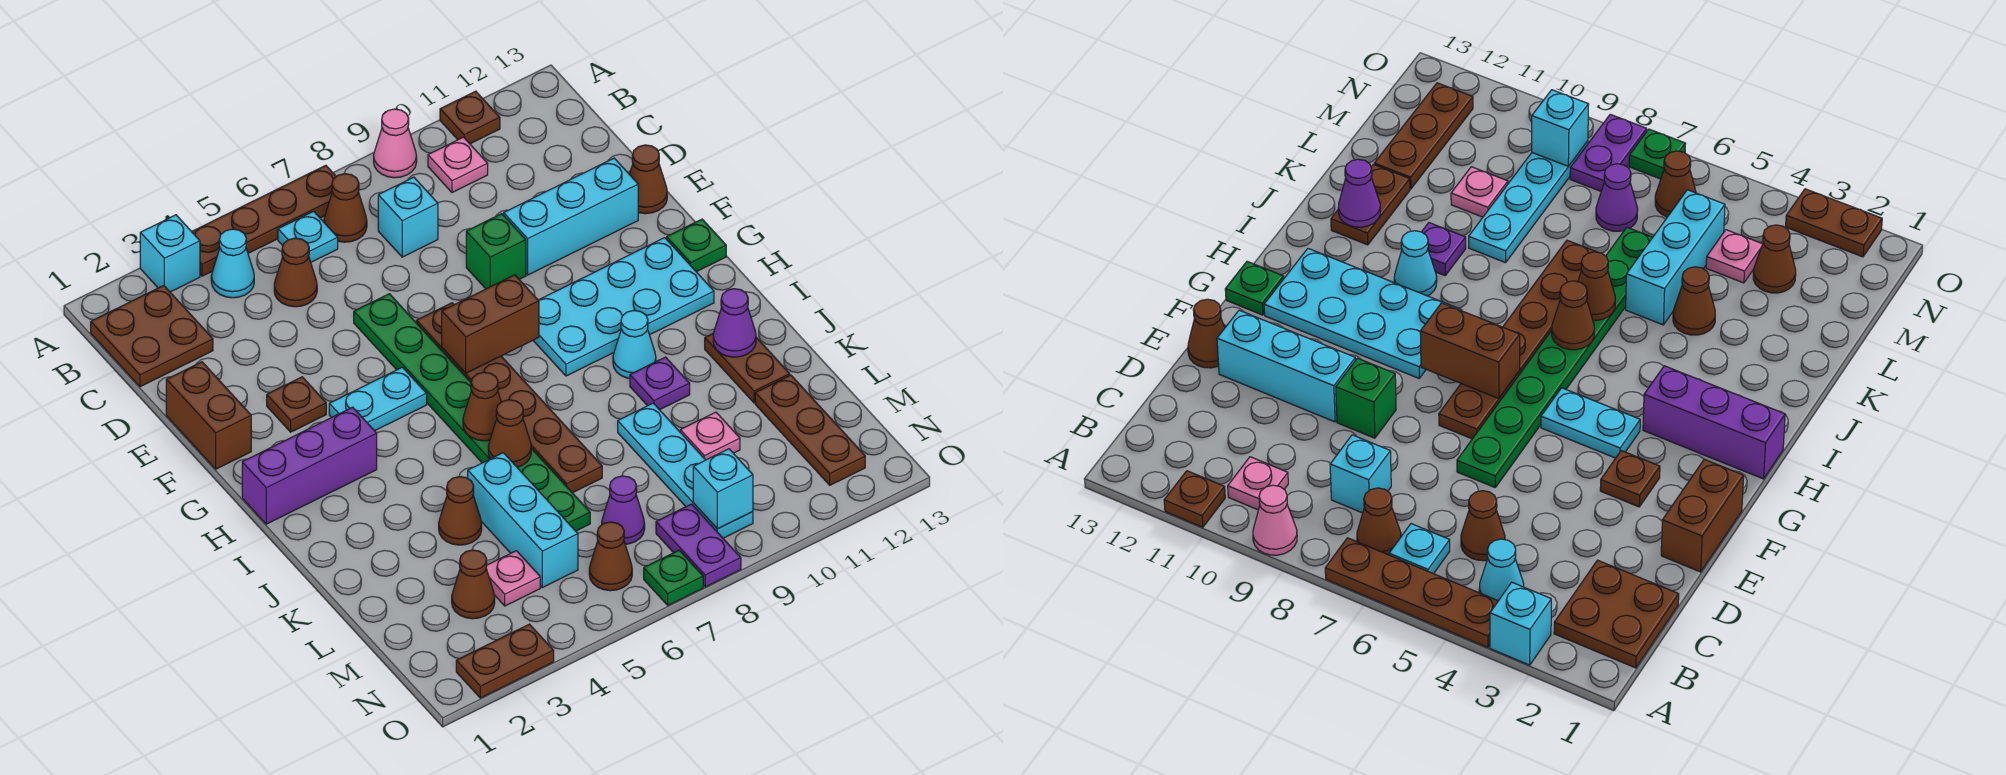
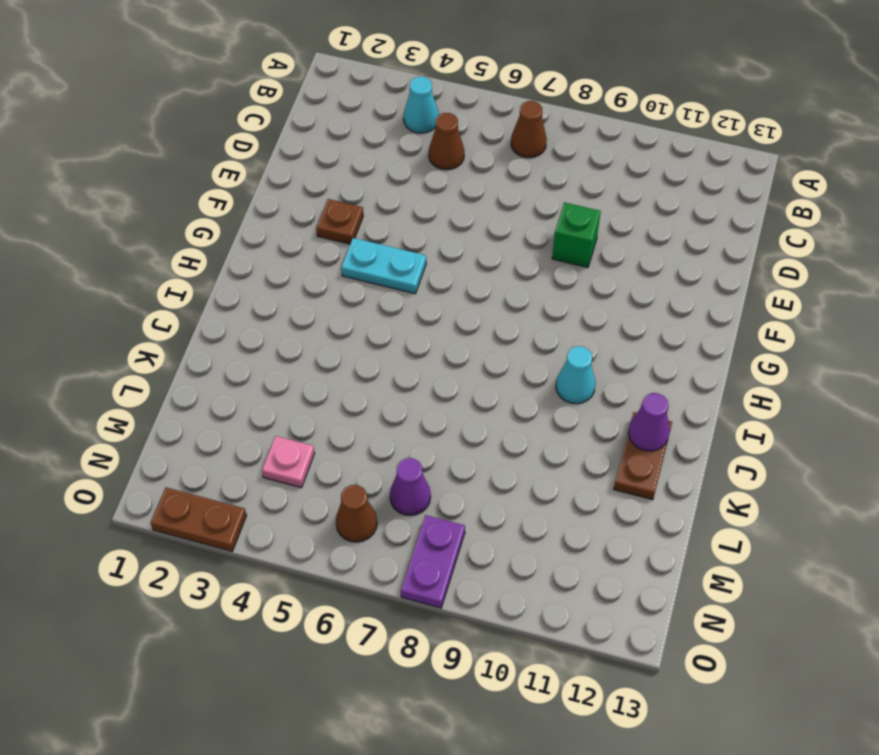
none -> cyan 1x1 brick [140,215,200,292]
none -> brown 1x4 plate [192,165,336,276]
none -> pink 1x1 cone [374,109,417,178]
none -> brown 1x1 plate [440,91,500,144]

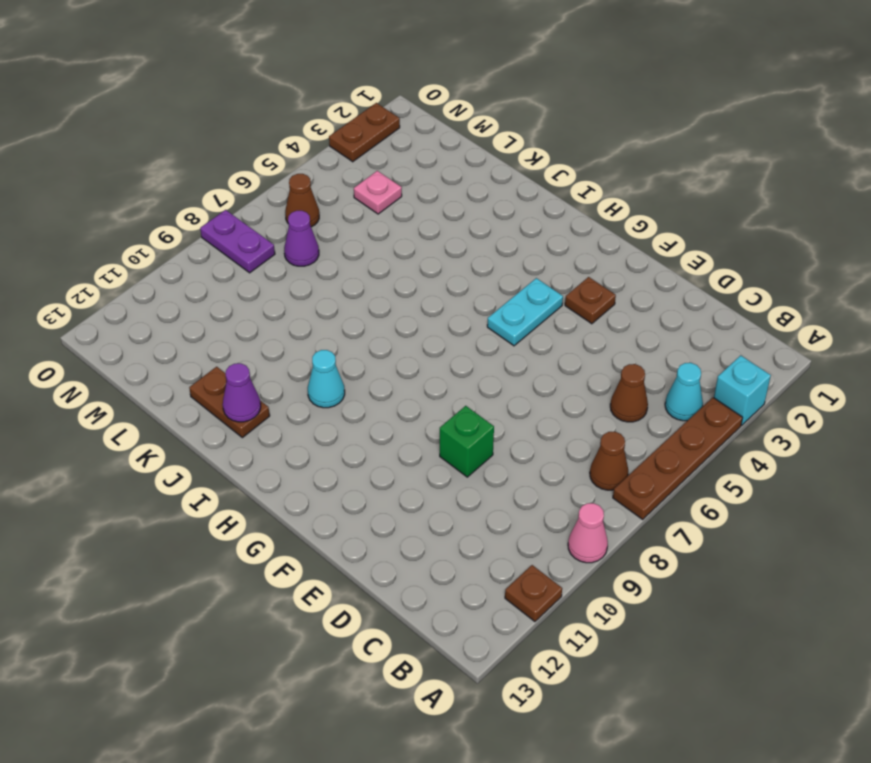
none -> brown 2x2 plate [91,285,213,387]
none -> cyan 1x1 plate [278,211,338,262]
none -> pink 1x1 plate [428,137,488,193]
none -> cyan 1x1 brick [378,177,438,257]

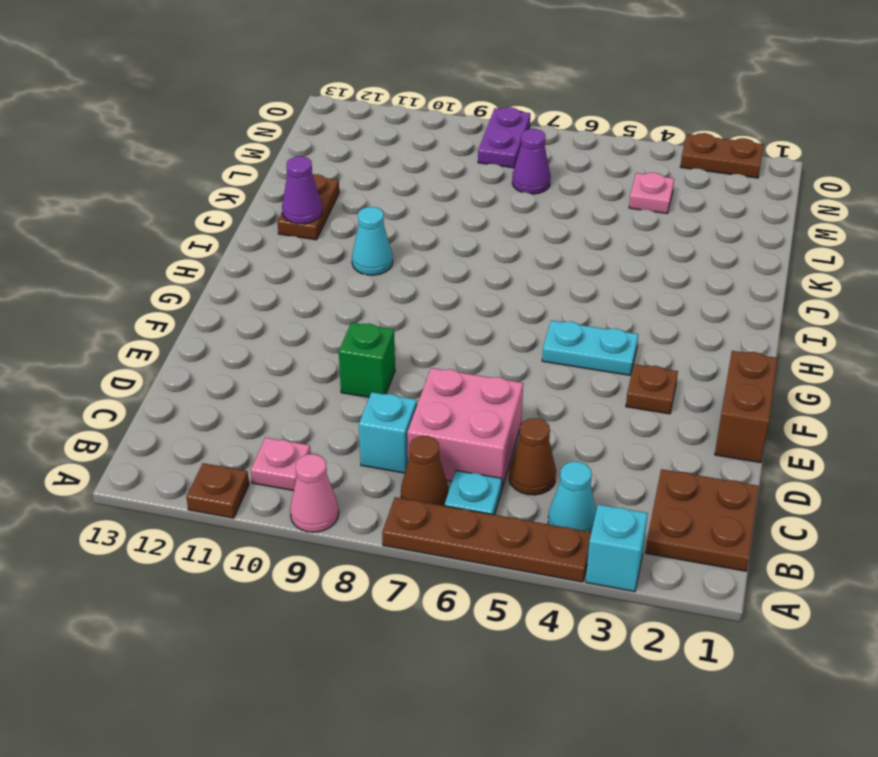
pink 2x2 brick [407,368,523,489] -> none
none -> green 1x8 plate [354,294,590,531]
none -> cyan 1x3 brick [504,158,638,275]
none -> brown 1x1 cone [629,145,667,214]
none -> brown 1x6 plate [416,303,602,493]

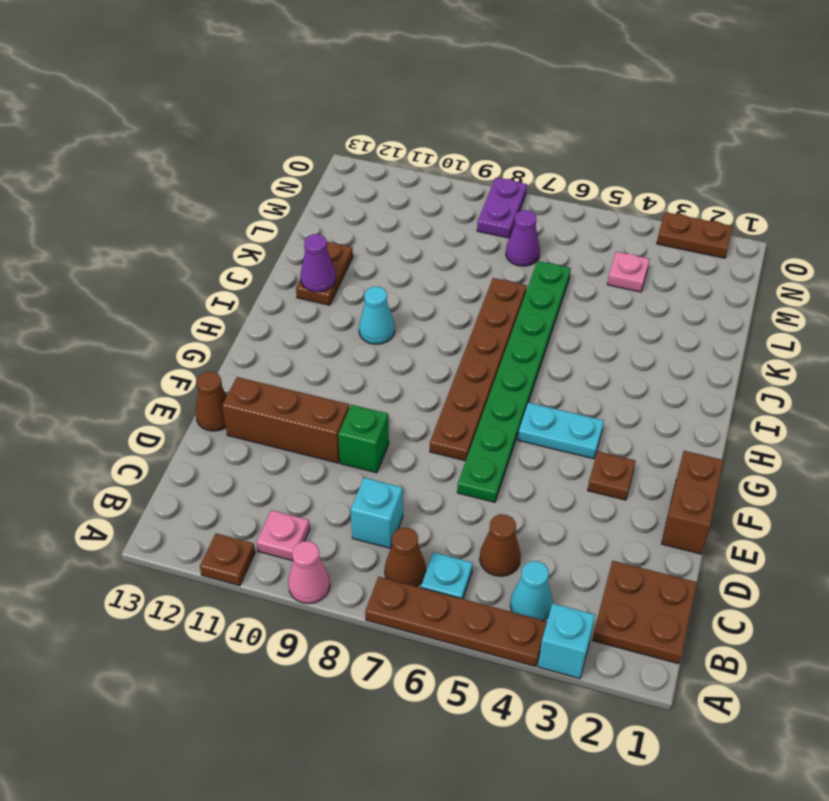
brown 1x3 brick [222,377,349,463] -> cyan 1x3 brick [504,158,638,275]
none -> cyan 2x4 plate [533,238,714,376]
none -> green 1x1 plate [667,219,726,272]
none -> purple 1x3 brick [242,407,377,524]
none -> purple 1x1 plate [630,357,690,410]

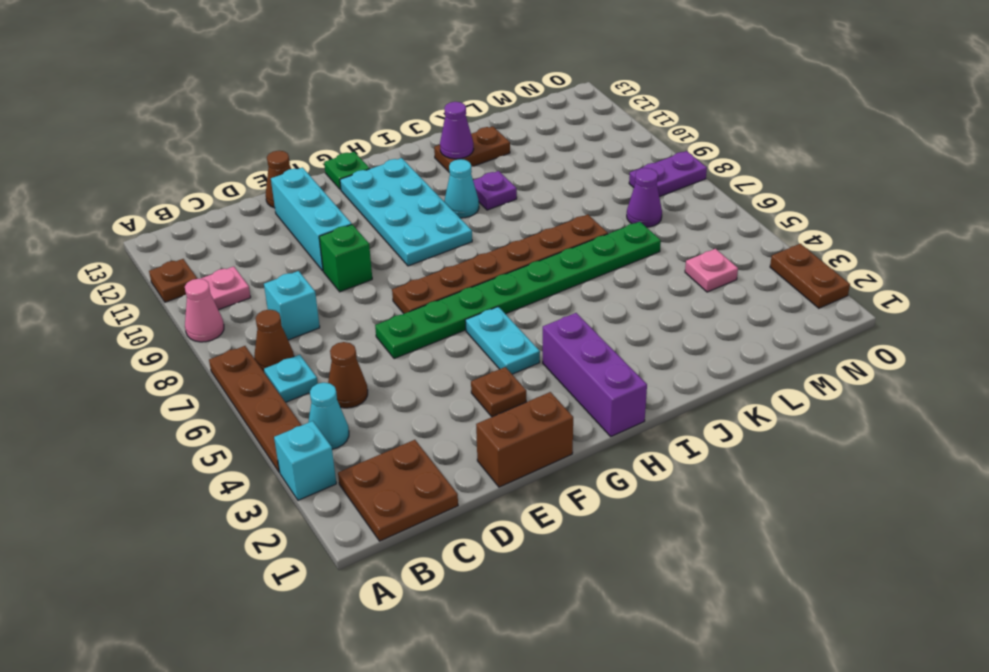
none -> brown 1x1 cone [439,477,482,545]
none -> cyan 1x3 brick [468,453,578,588]
none -> cyan 1x4 plate [618,403,753,538]
none -> pink 1x1 plate [680,412,740,460]

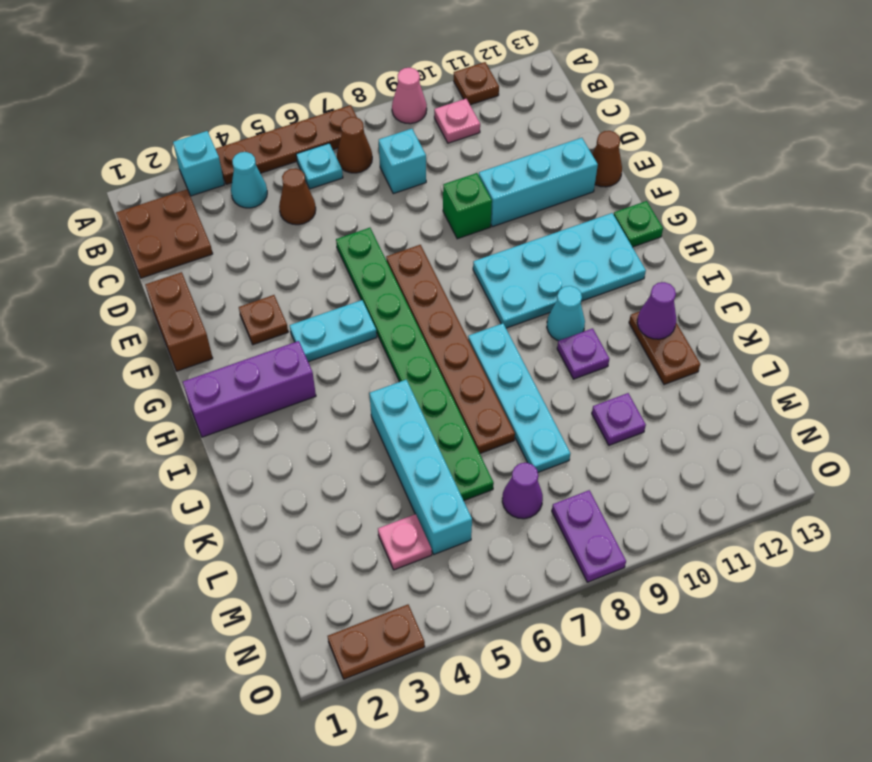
cyan 1x4 plate [468,323,570,472] -> cyan 1x4 plate moved to [618,403,753,538]
cyan 1x4 brick [370,380,472,554] -> cyan 1x3 brick [468,453,578,588]
purple 1x1 plate [592,393,646,445] -> pink 1x1 plate [680,412,740,460]
none -> brown 1x1 cone [439,477,482,545]
none -> brown 1x3 plate [755,375,865,485]
none -> brown 1x1 cone [452,550,495,619]
none -> brown 1x1 cone [589,522,632,591]

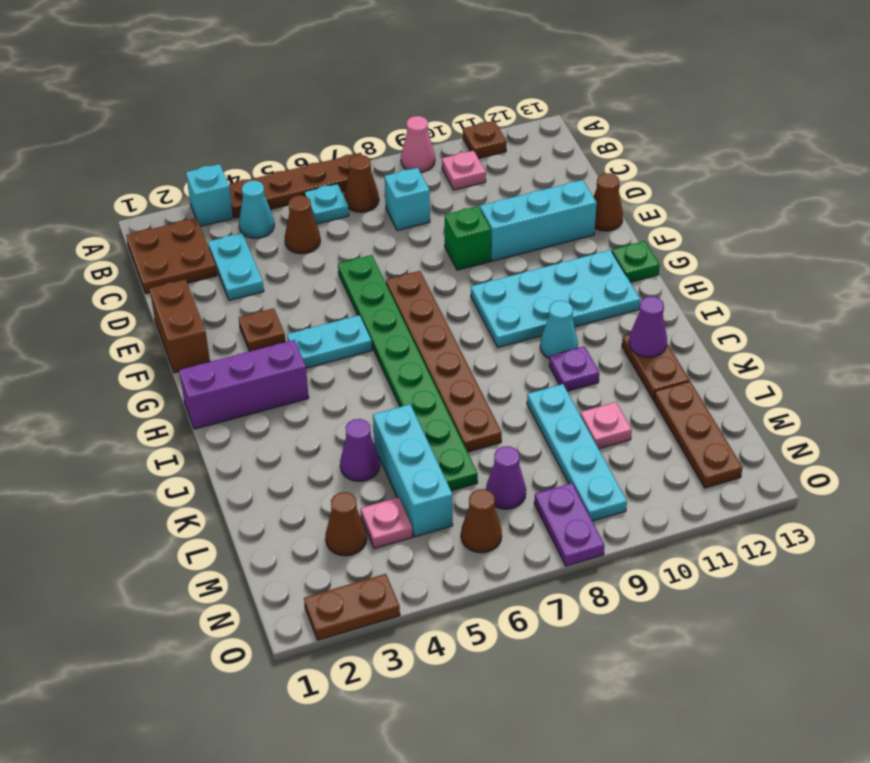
cyan 1x2 plate [208,233,264,300] -> none
purple 1x1 cone [340,419,380,481] -> brown 1x1 cone [439,477,482,545]
none -> green 1x1 plate [644,550,703,605]
none -> brown 1x2 brick [442,275,539,373]
none -> brown 1x1 cone [463,372,501,441]
none -> brown 1x1 cone [488,400,531,467]

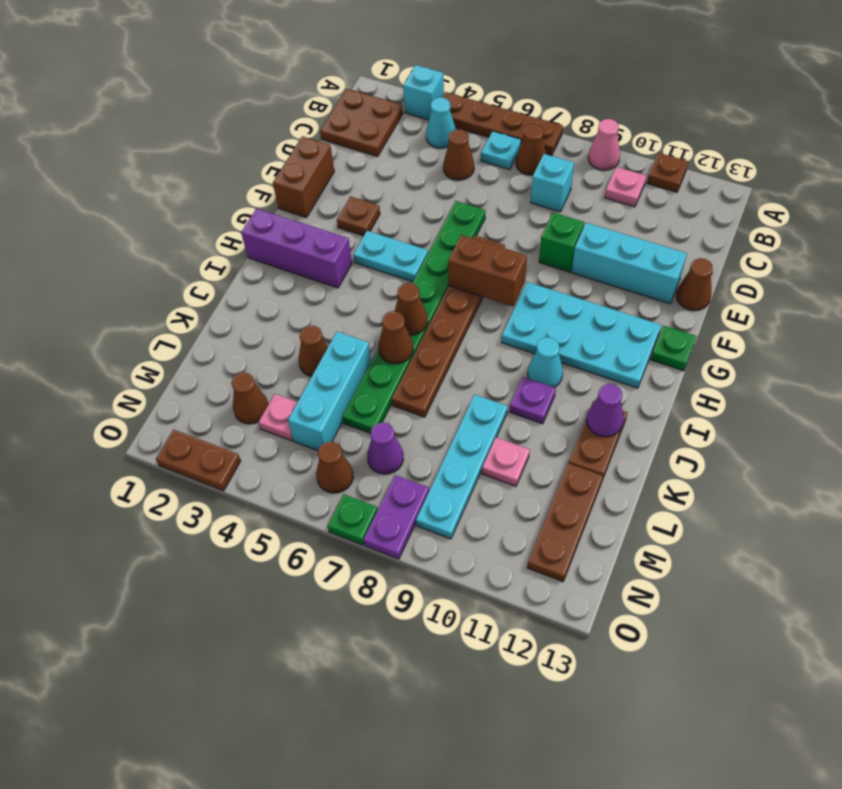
none -> cyan 1x1 brick [693,449,753,529]

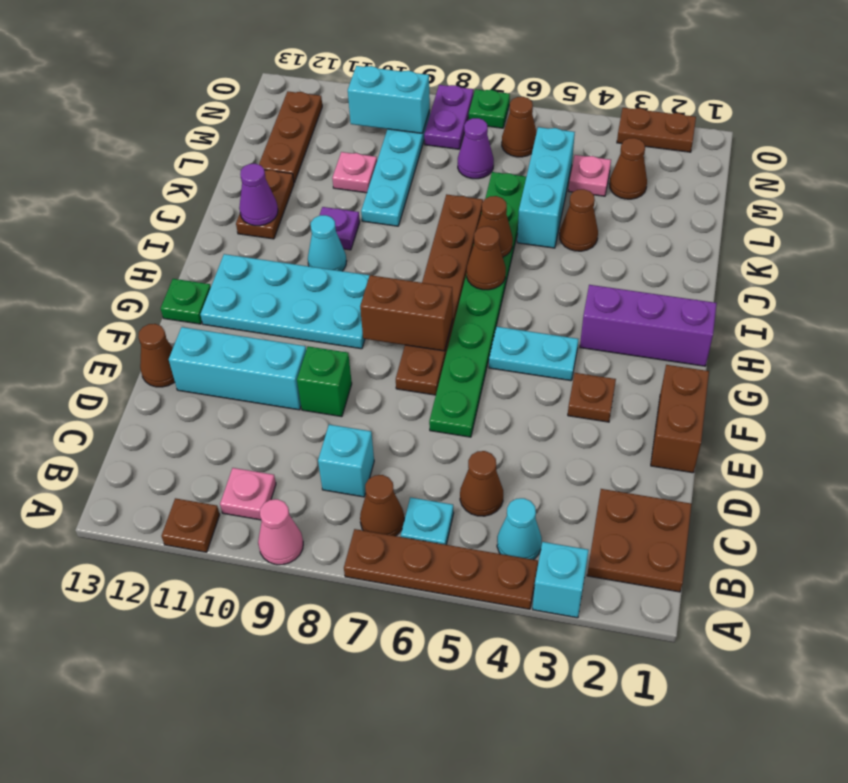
cyan 1x2 brick [348,66,430,133] -> cyan 1x1 brick [693,449,753,529]

